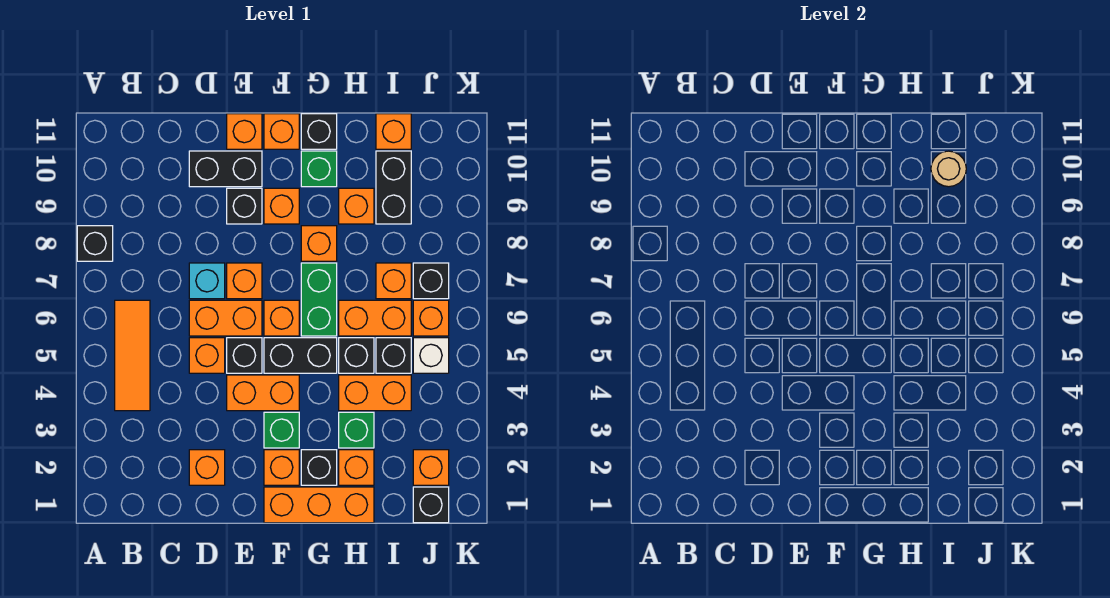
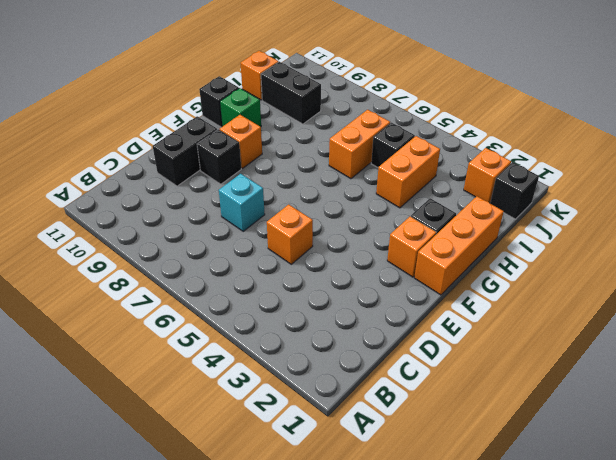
none -> black 1x1 brick [77,226,113,261]
none -> orange 1x3 tile [115,300,150,411]
none -> orange 1x1 brick [189,450,225,485]
none -> orange 1x2 brick [189,300,262,336]

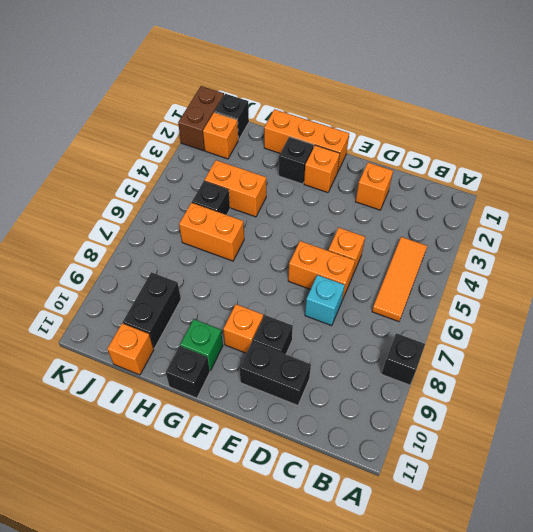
brown 1x2 brick [178,86,224,151] -> none
none -> orange 1x2 brick [227,375,299,411]
none -> black 1x1 brick [227,338,262,373]
none -> orange 1x1 brick [227,263,262,299]
none -> orange 1x1 brick [227,114,262,149]

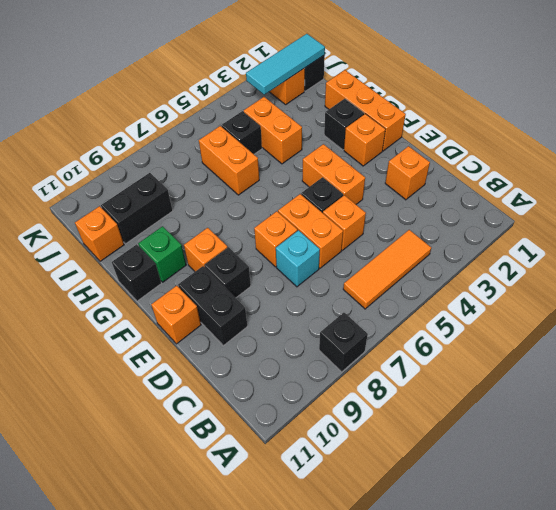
cyan 1x3 tile [246,34,325,95] -> none
none -> green 1x1 brick [264,412,299,448]
none -> black 1x2 brick [264,338,337,373]
none -> orange 1x1 brick [264,300,299,336]
none -> orange 1x1 brick [264,114,299,149]

